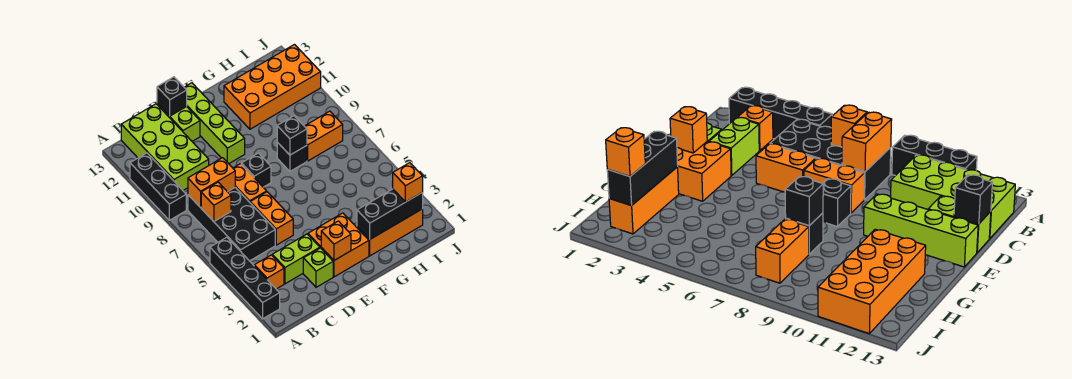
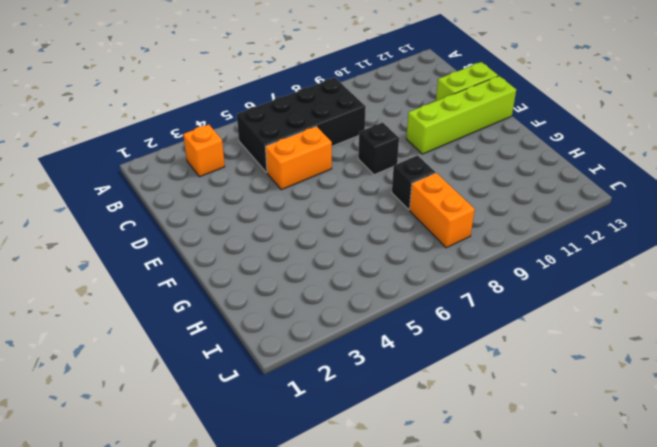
none -> black 1x4 brick [210,237,280,319]
none -> black 1x3 brick [130,153,186,220]
none -> lime 2x4 brick [121,104,209,190]

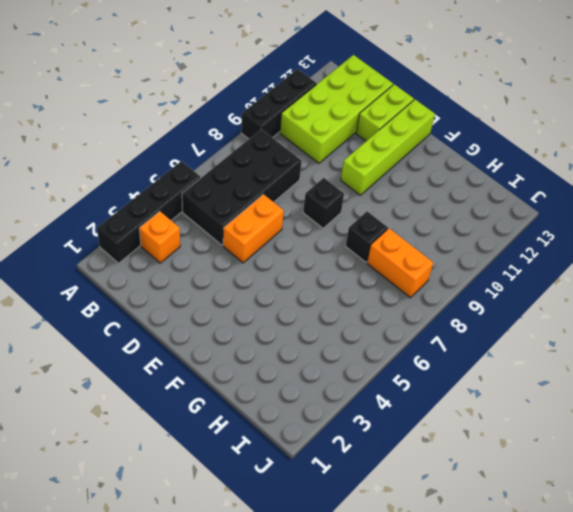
none -> lime 1x2 brick [272,234,320,284]
none -> lime 1x1 brick [303,248,333,287]
none -> orange 1x2 brick [233,164,267,202]

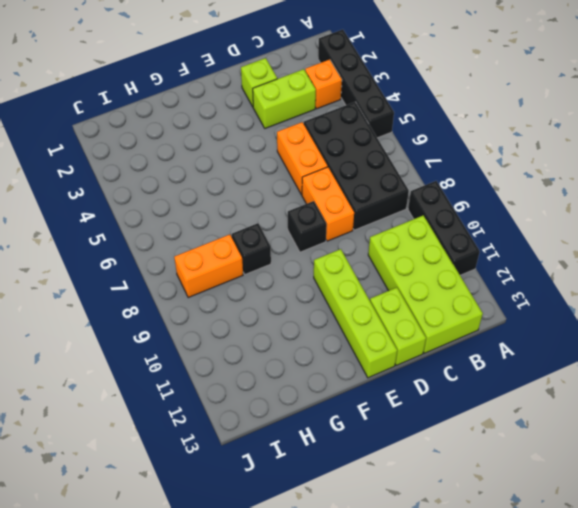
none -> orange 2x2 brick [308,213,369,277]
none -> orange 1x3 brick [357,209,423,256]
none -> orange 2x4 brick [224,45,321,129]

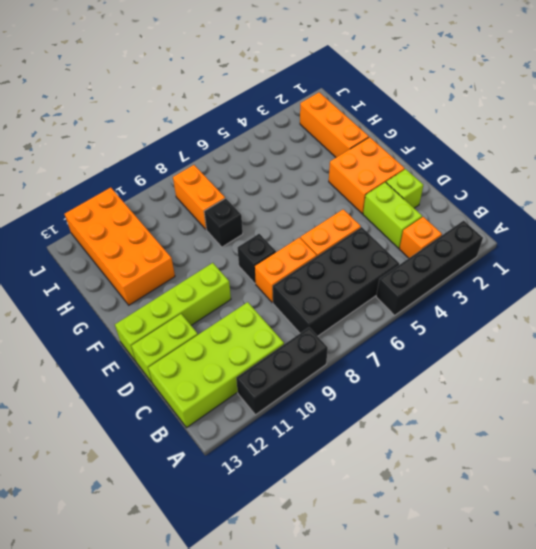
none -> orange 1x1 brick [201,182,231,221]
none -> orange 1x2 brick [188,158,235,208]
none -> black 1x1 brick [157,77,187,116]

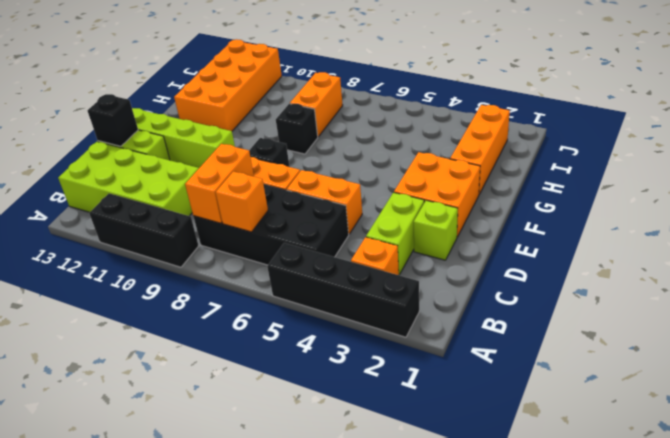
none -> orange 1x1 brick [321,221,351,260]
none -> black 1x3 brick [357,189,423,239]
none -> black 1x1 brick [277,116,307,155]

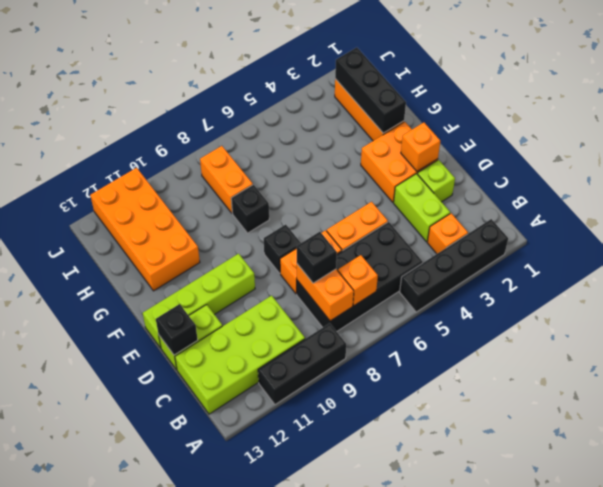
black 1x1 brick [297,232,337,283] -> black 1x1 brick moved to [277,116,307,155]
none -> orange 1x1 brick [392,163,423,202]

